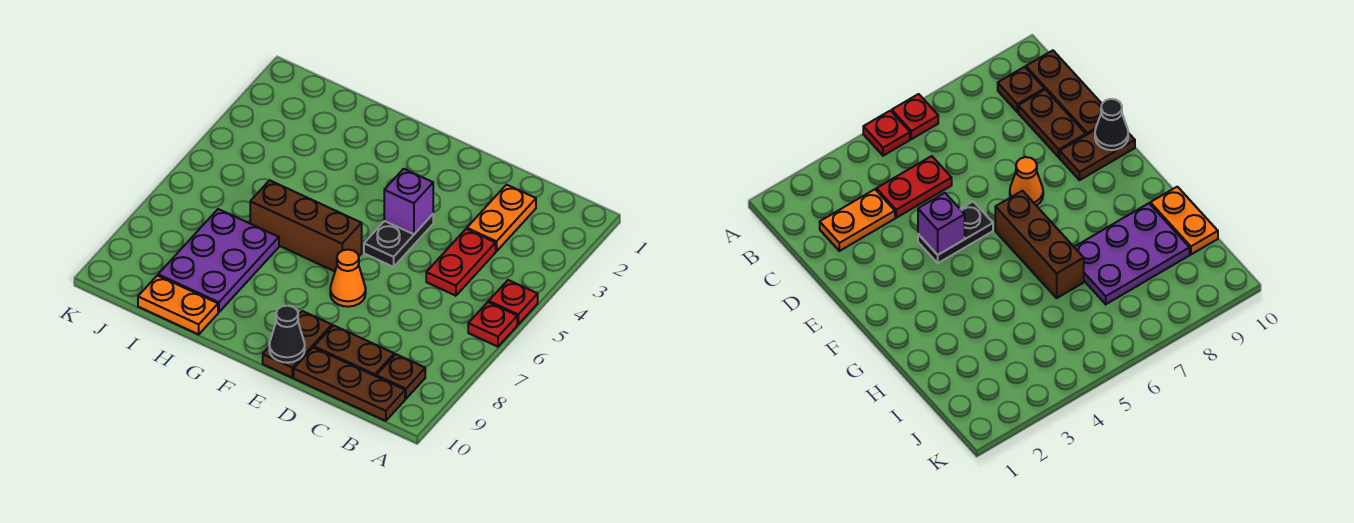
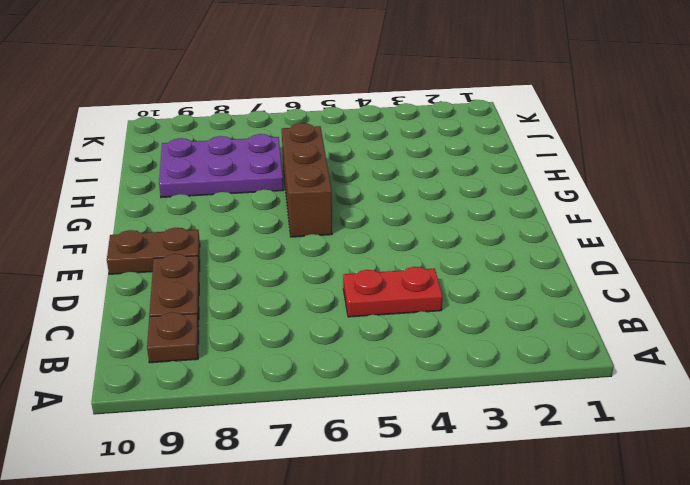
none -> red 1x1 plate [489,280,538,324]
none -> red 1x1 plate [468,302,517,347]
none -> brown 1x3 plate [294,348,405,421]

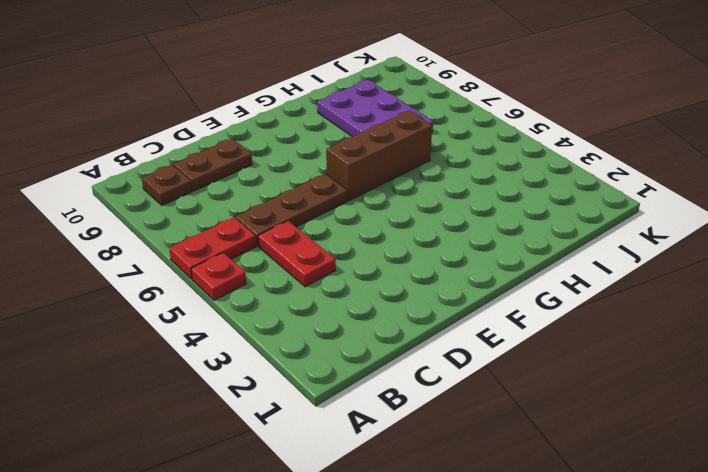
red 1x2 plate [169,217,256,279] -> red 1x1 plate [468,302,517,347]
brown 1x3 plate [236,174,347,246] -> brown 1x3 plate moved to [294,348,405,421]
none -> orange 1x2 plate [467,185,536,251]
none -> black 1x2 plate [364,214,433,267]
none -> orange 1x1 cone [330,250,366,307]

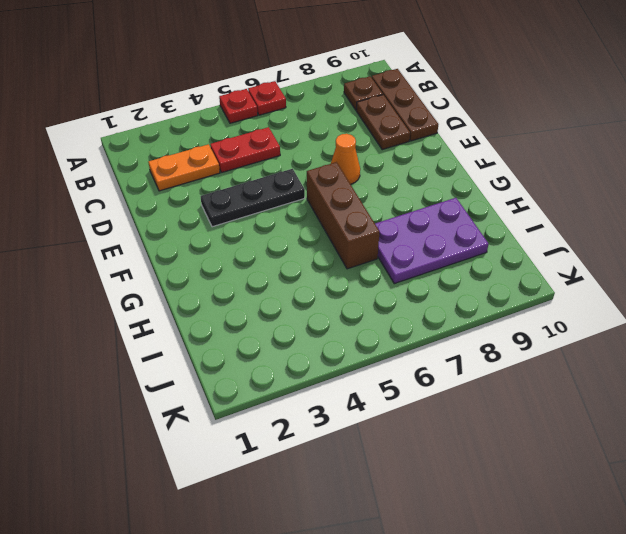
black 1x3 plate [200,169,305,227] -> black 1x2 plate [364,214,433,267]
none -> brown 1x2 plate [263,311,332,378]
none -> orange 1x2 plate [138,275,218,334]
none -> purple 1x1 brick [384,169,433,234]

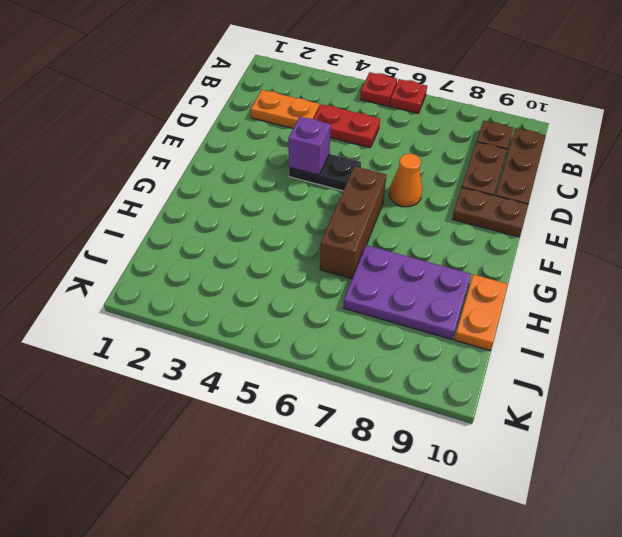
none -> black 1x1 cone [269,306,305,363]

